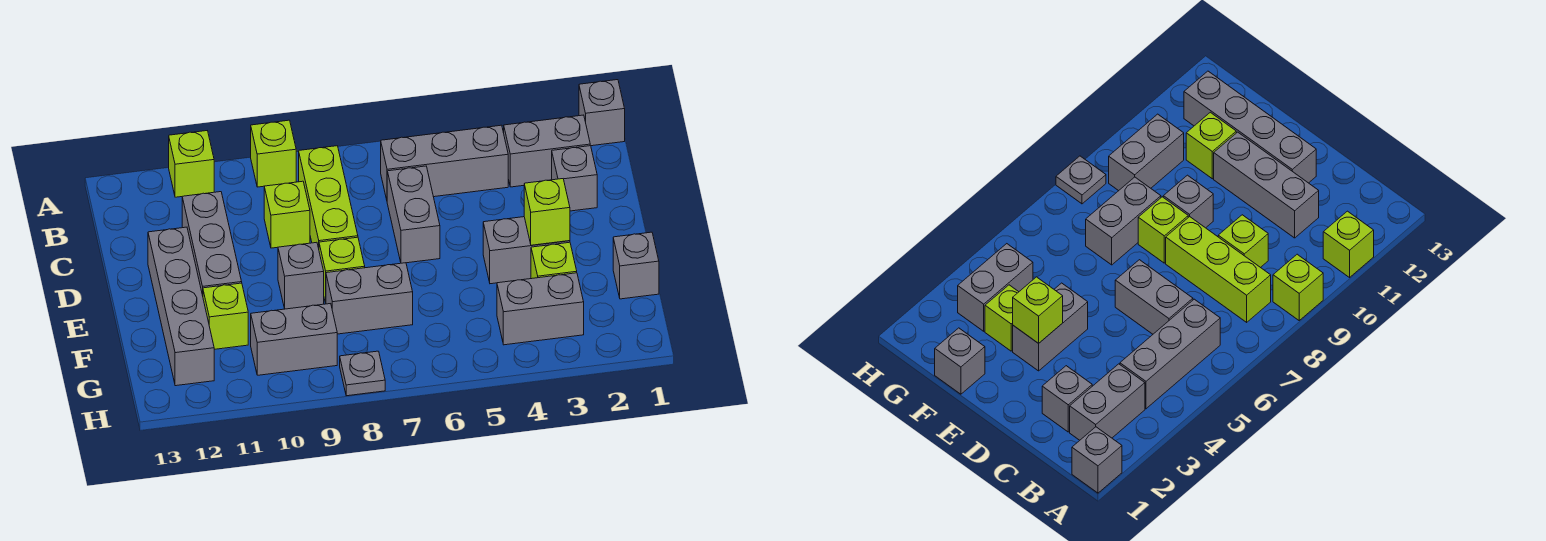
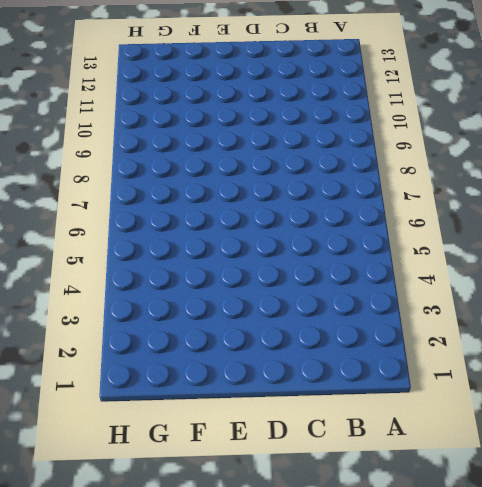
none -> grey 1x1 brick [579,80,625,146]
none -> lime 1x1 brick [251,120,296,187]
none -> lime 1x1 brick [169,131,214,197]

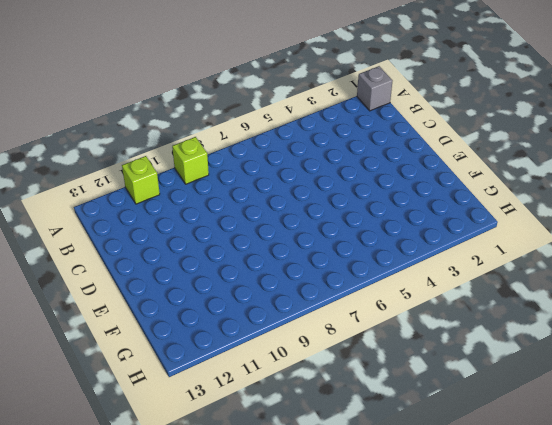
none -> grey 1x2 brick [504,115,590,187]
none -> grey 1x3 brick [381,125,508,200]
none -> lime 1x3 brick [299,146,358,248]

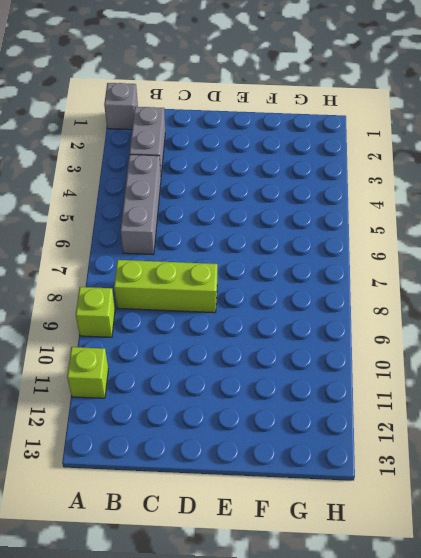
none -> grey 1x1 brick [552,146,597,211]
none -> grey 1x2 brick [387,166,440,263]
none -> lime 1x1 brick [264,181,310,248]

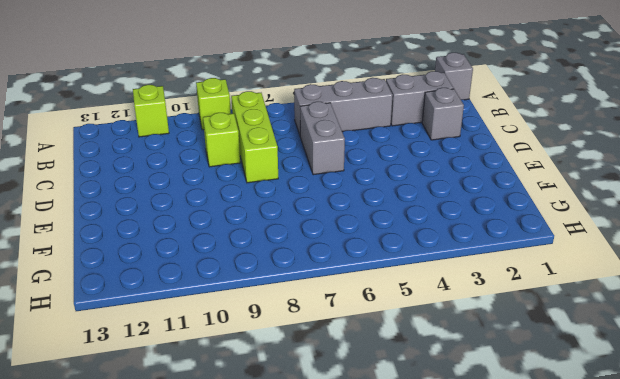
none -> grey 1x3 brick [182,192,242,295]
none -> grey 1x4 brick [148,227,214,386]
none -> grey 1x2 brick [483,217,570,284]

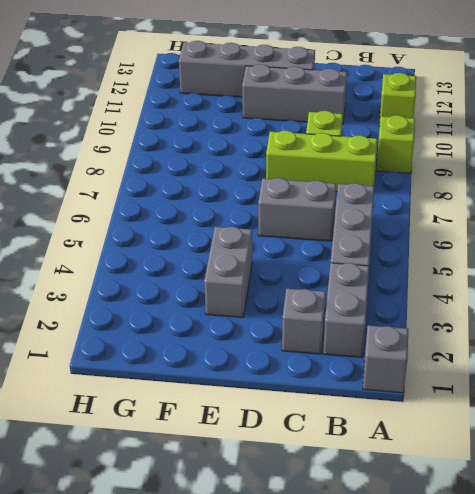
none -> lime 1x1 brick [319,237,365,303]
none -> grey 1x1 brick [278,242,324,309]
none -> grey 1x1 brick [613,232,659,299]

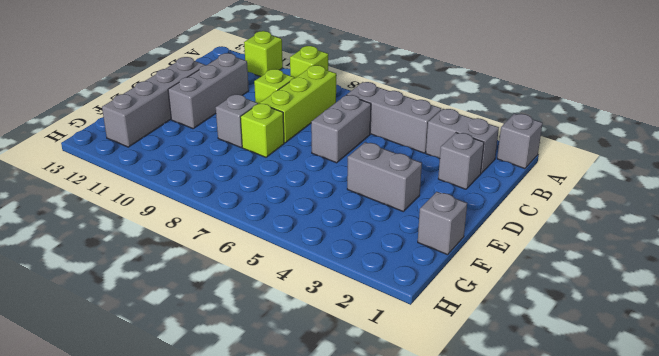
none -> lime 1x1 brick [531,242,577,279]
none -> grey 1x2 brick [326,263,413,334]
none -> lime 1x1 brick [203,283,248,349]

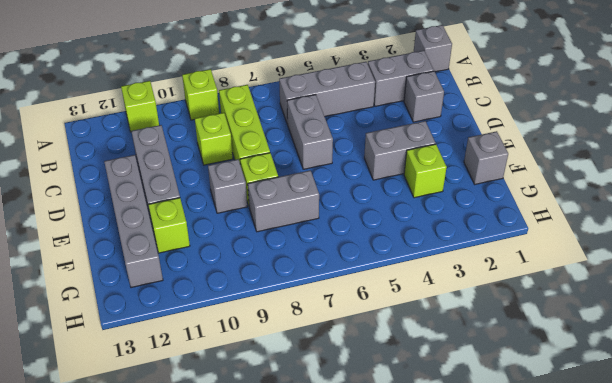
none -> grey 1x2 brick [497,273,584,345]
none -> grey 1x2 brick [251,304,337,375]
none -> grey 1x1 plate [340,351,385,396]

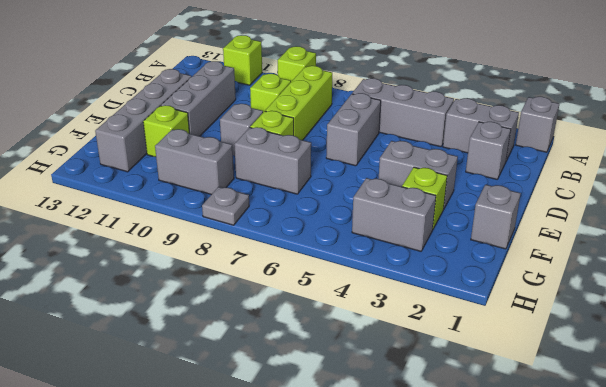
none -> lime 1x1 brick [524,179,570,245]

